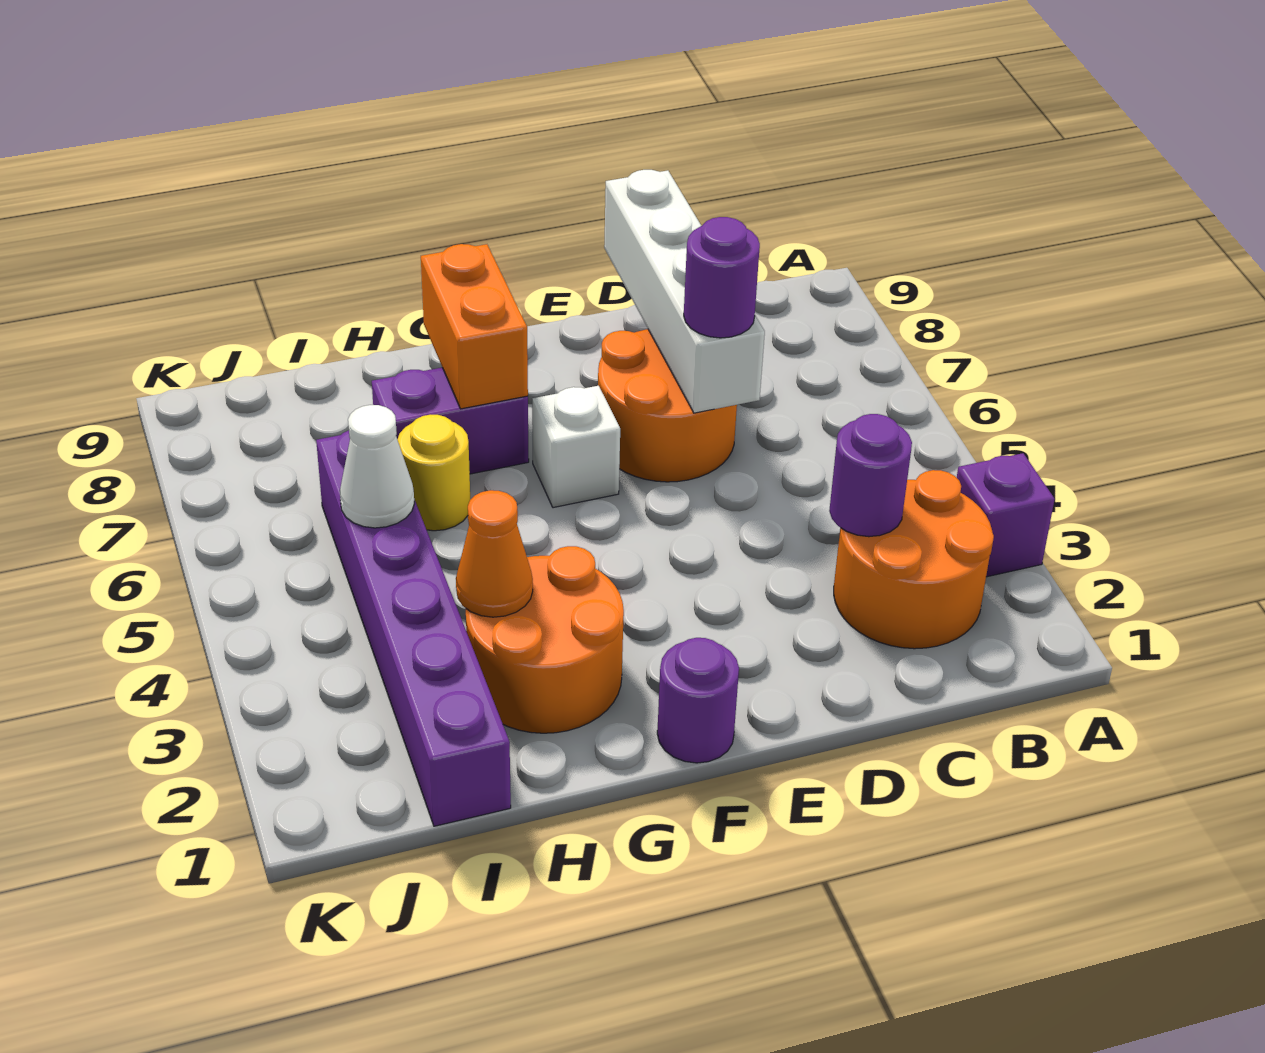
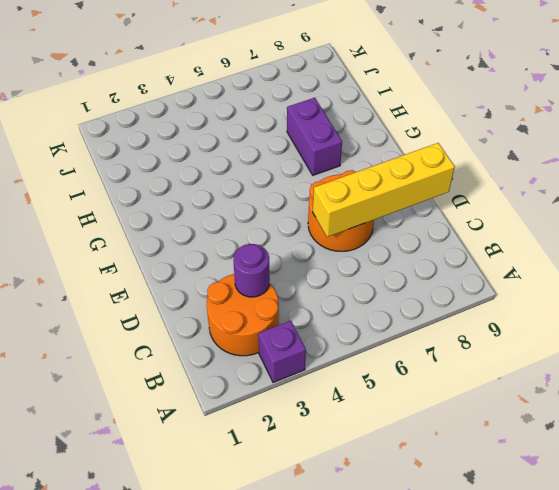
yellow 1x4 brick [313,143,455,237] -> white 1x4 brick [604,170,765,413]
none -> purple 1x1 round brick [657,638,739,763]
none -> white 1x1 brick [532,386,620,508]
none -> orange 2x2 round brick [466,546,624,733]

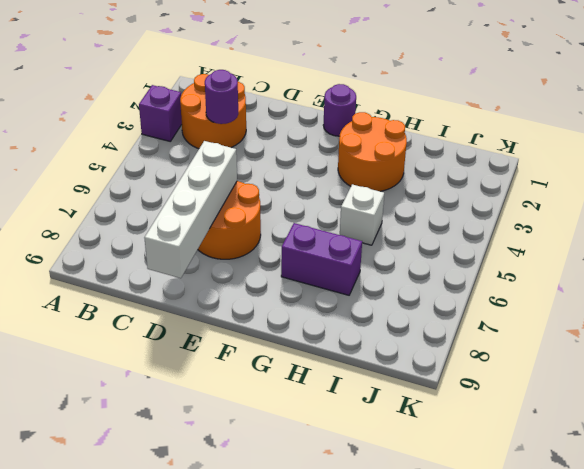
white 1x1 brick [340,184,384,245] -> white 1x1 brick moved to [532,386,620,508]
none -> yellow 1x1 round brick [397,415,470,531]
none -> purple 1x6 brick [316,430,511,826]
none -> orange 1x2 brick [421,244,528,409]

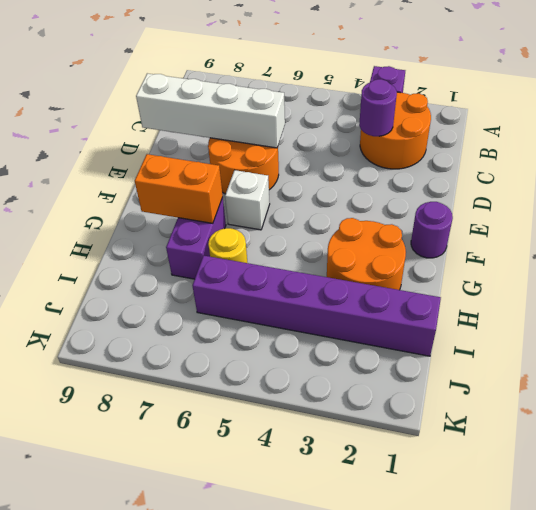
none -> orange 1x1 cone [456,490,533,617]
none -> white 1x1 cone [340,405,414,528]
none -> purple 1x1 round brick [684,217,760,338]

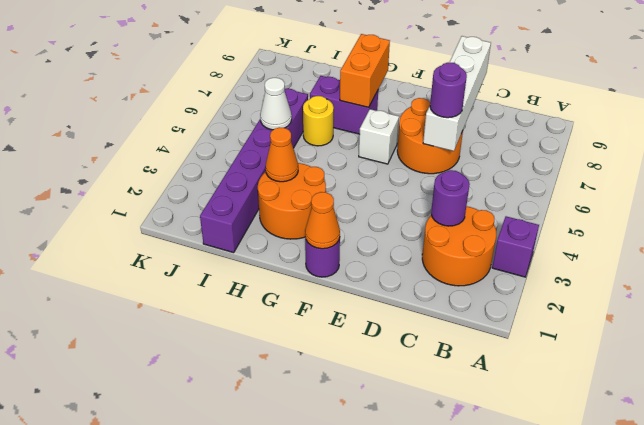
orange 1x1 cone [305,192,340,249] -> none

